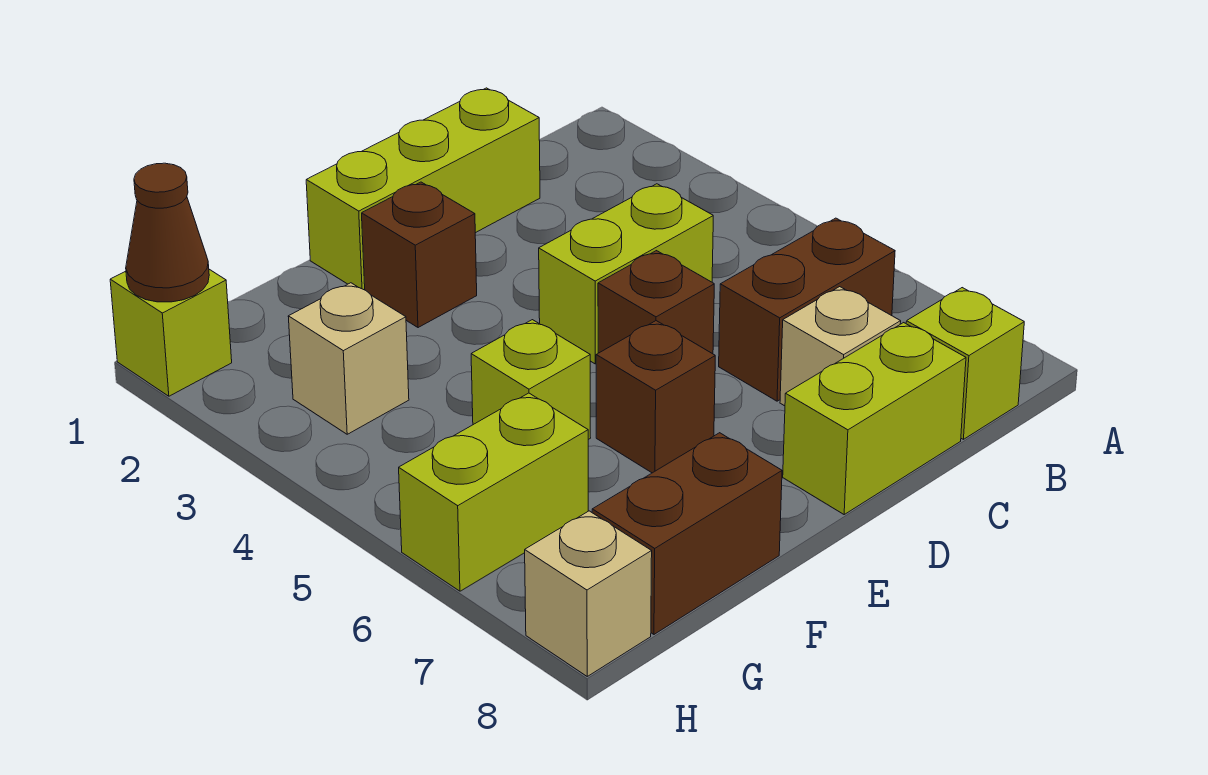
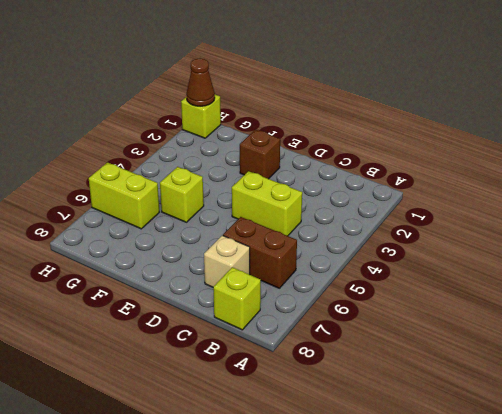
none -> lime 1x3 brick [306,88,540,290]
none -> lime 1x2 brick [783,323,966,514]
none -> brown 1x1 brick [598,251,714,354]

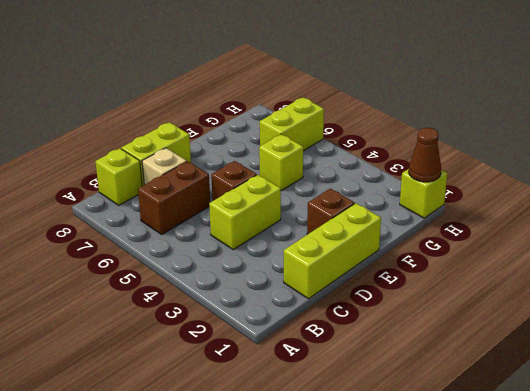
none -> brown 1x1 brick [596,321,715,473]
none -> brown 1x2 brick [592,433,782,634]
none -> tan 1x1 brick [288,283,409,434]

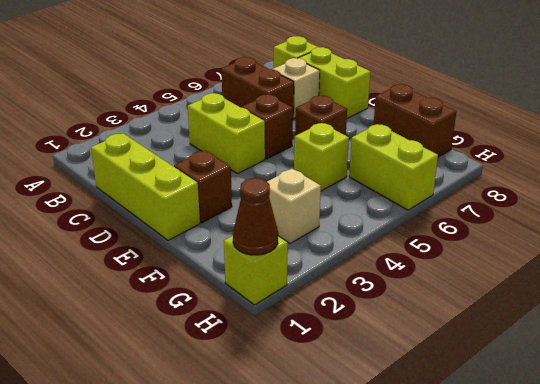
none -> tan 1x1 brick [525,511,652,676]

